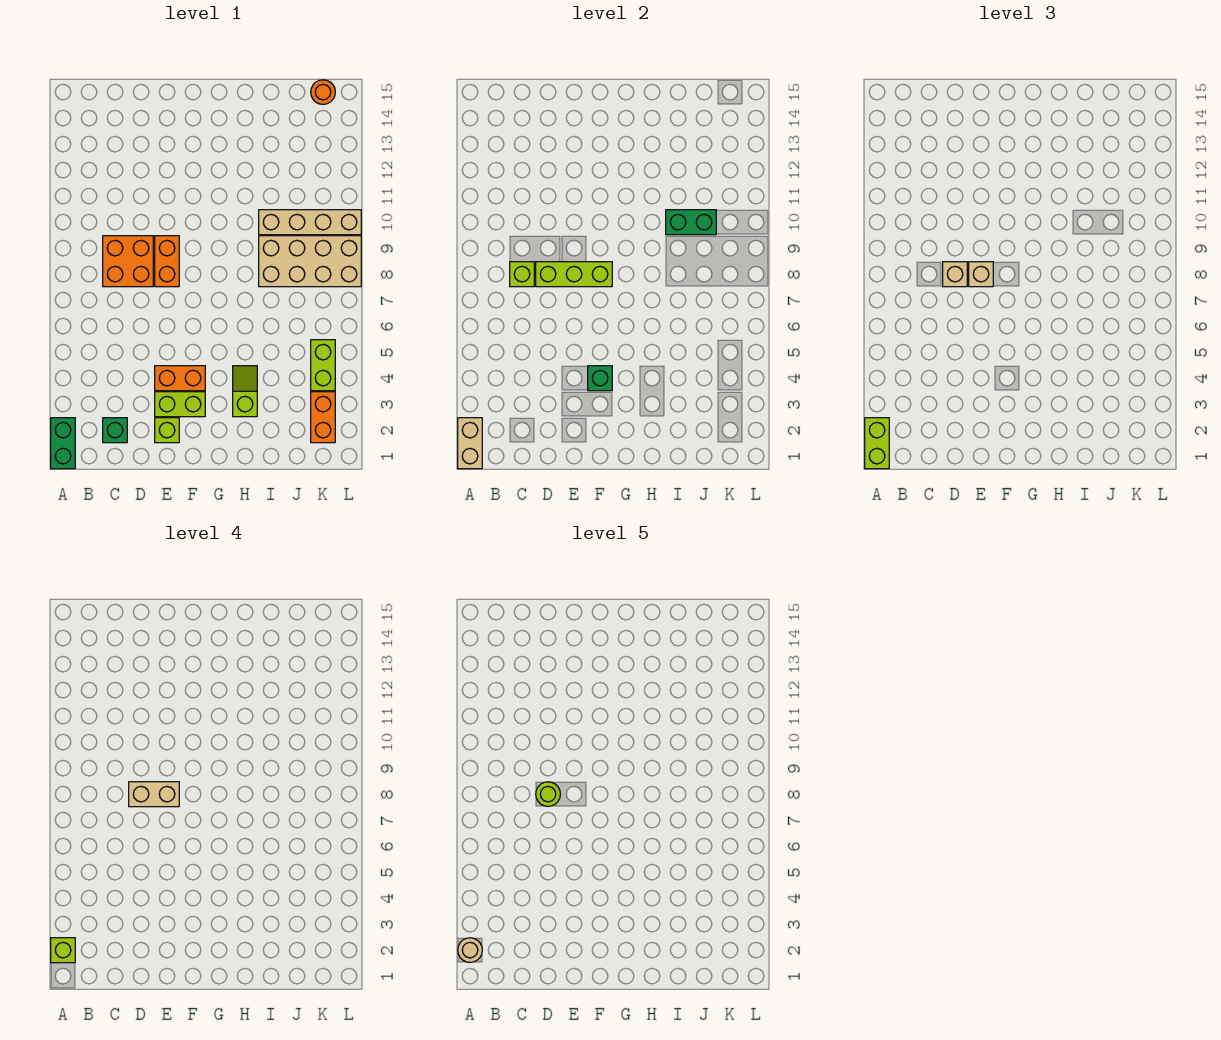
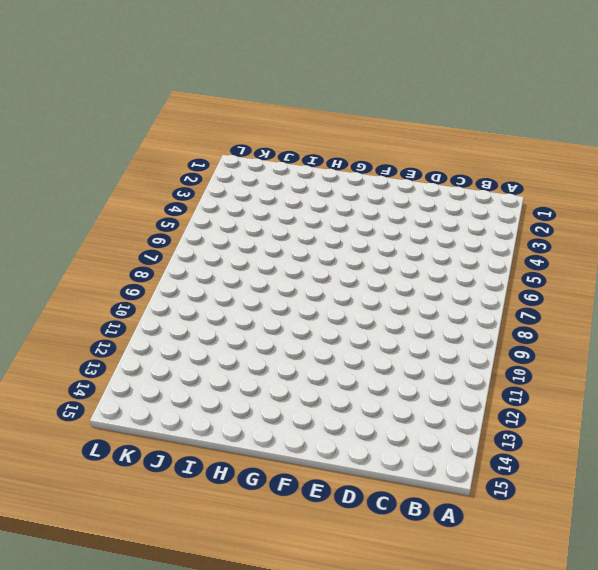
none -> green 1x2 brick [51,418,75,469]
none -> green 1x1 brick [103,418,127,443]
none -> orange 2x2 brick [103,236,153,287]

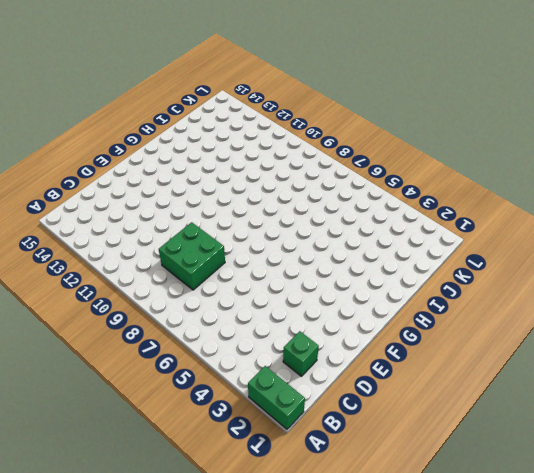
green 2x2 brick [159,222,225,290] -> orange 2x2 brick [103,236,153,287]
none -> lime 1x1 brick [155,418,179,443]
none -> lime 1x2 brick [155,392,205,417]
none -> orange 1x2 brick [155,366,205,391]

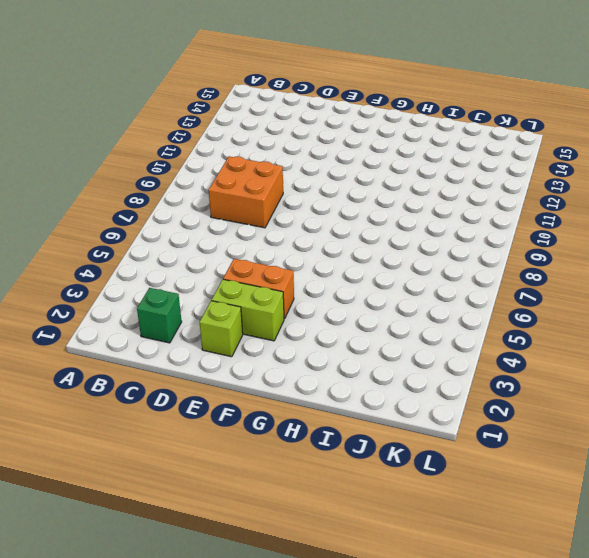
none -> green 1x2 brick [51,418,75,469]
none -> orange 1x2 brick [155,236,179,287]
none -> lime 1x2 slope [233,366,257,417]

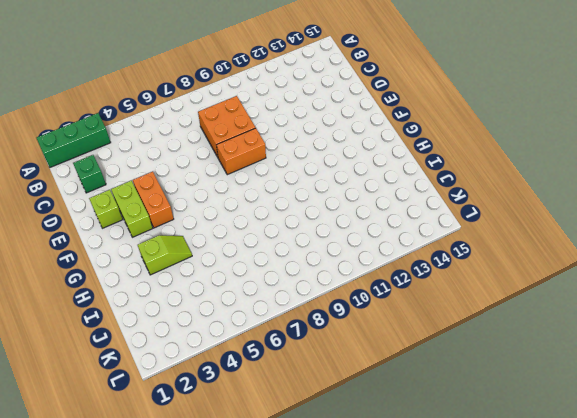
green 1x3 brick [37,113,111,167] -> green 1x2 brick [51,418,75,469]
none -> tan 2x4 brick [259,236,361,287]
none -> tan 1x4 brick [259,210,361,235]
none -> orange 1x2 brick [311,392,335,443]

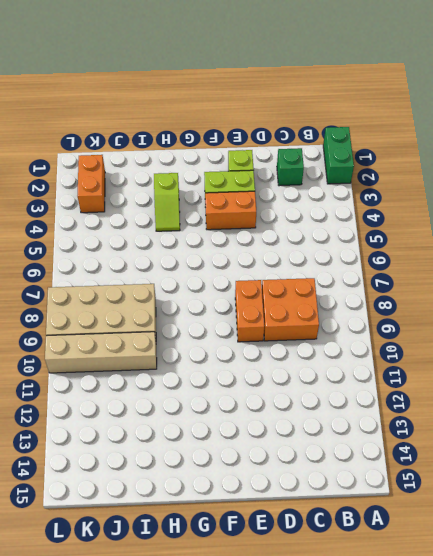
none -> lime 1x2 brick [311,340,335,391]
none -> orange 1x1 round brick [311,80,335,104]
none -> tan 1x2 brick [458,418,482,469]

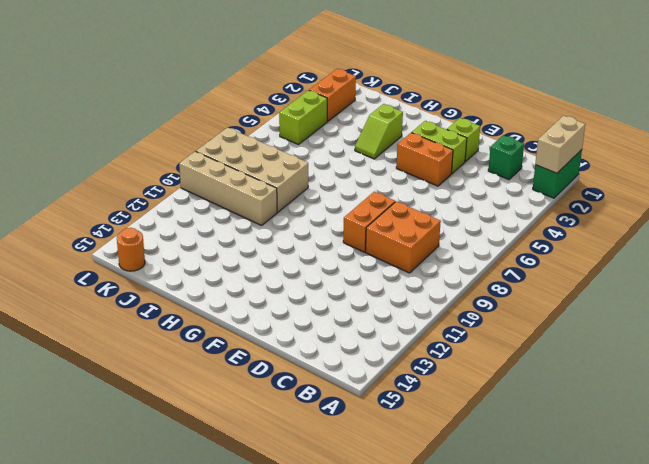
none -> lime 1x1 brick [510,262,534,287]
none -> lime 1x3 brick [536,262,612,287]
none -> green 1x1 brick [588,366,612,391]

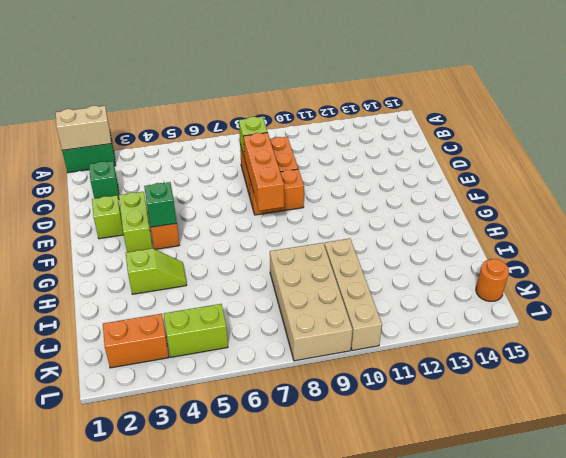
orange 1x3 brick [243,133,284,211] -> lime 1x3 brick [536,262,612,287]
none -> green 1x2 brick [666,210,716,235]
none -> lime 1x2 brick [865,418,889,469]
none -> tan 1x1 brick [943,262,967,287]

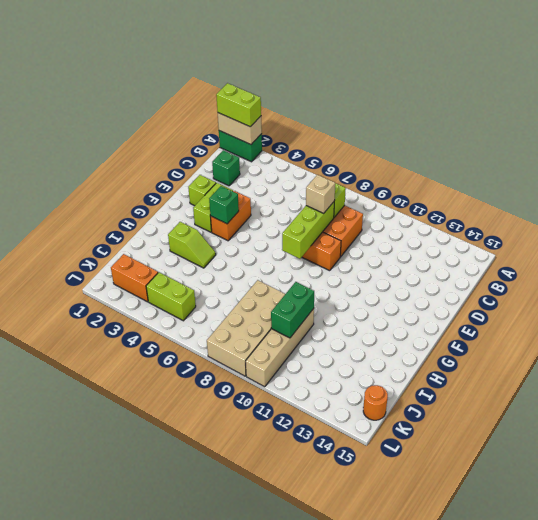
none -> tan 1x1 brick [969,262,993,287]
none -> lime 1x1 brick [51,938,75,963]
none -> tan 1x2 brick [129,782,179,807]

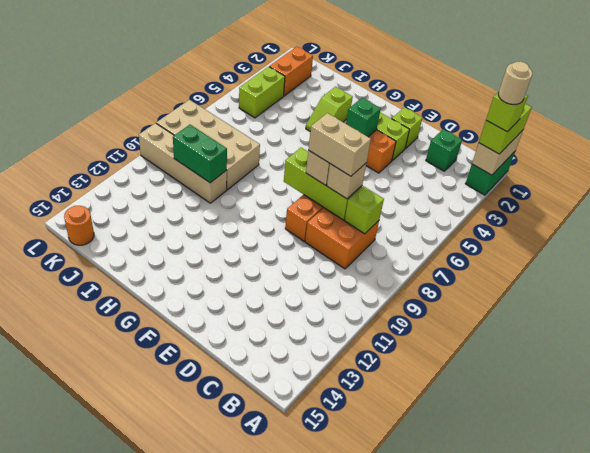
none -> lime 1x1 round brick [536,782,560,806]

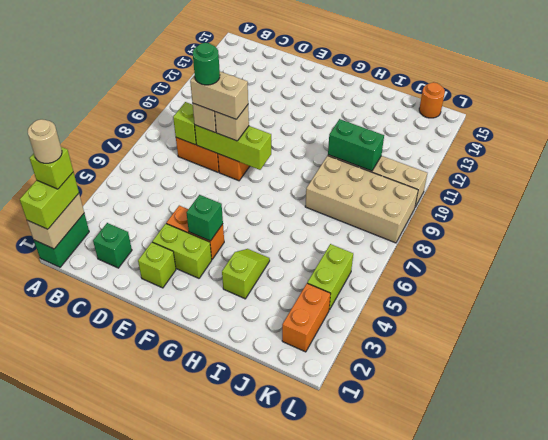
green 1x1 round brick [193,43,220,85] -> lime 1x1 round brick [536,782,560,806]

